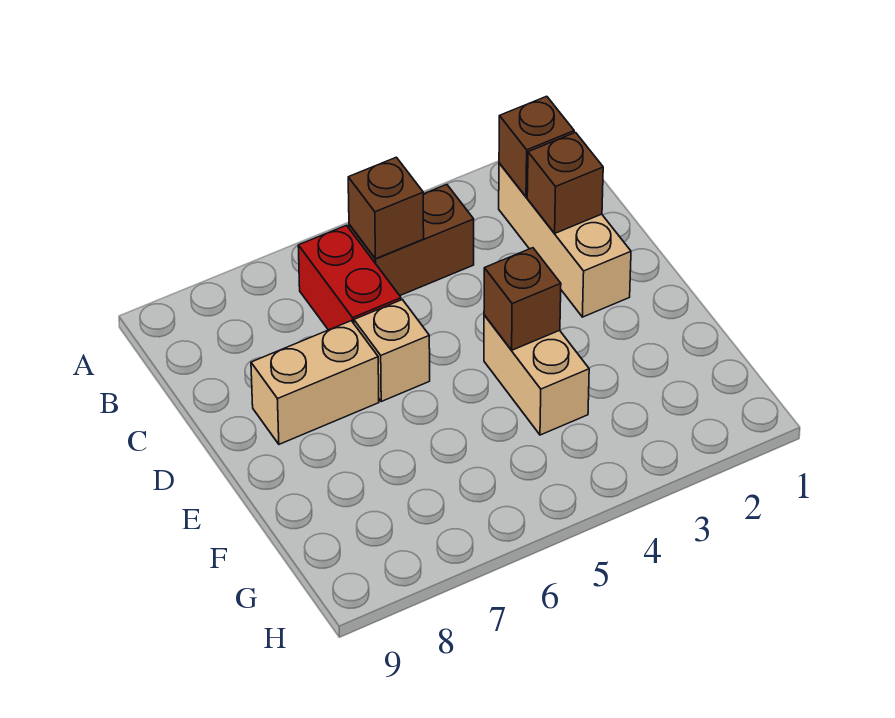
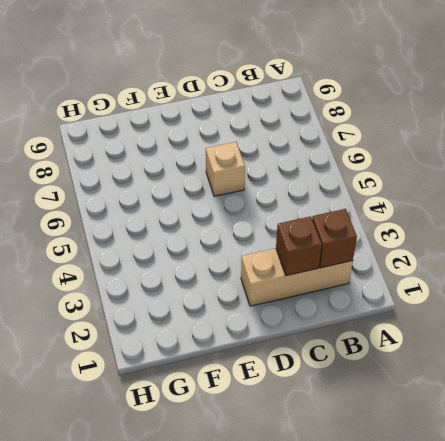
none -> brown 1x2 brick [349,184,474,296]
none -> red 1x2 brick [298,225,401,330]

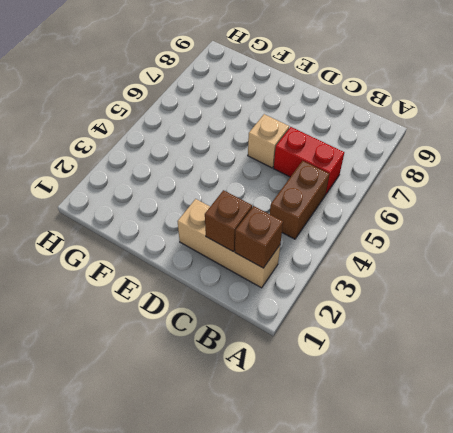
none -> tan 1x2 brick [251,321,379,444]
none -> tan 1x2 brick [484,315,589,435]

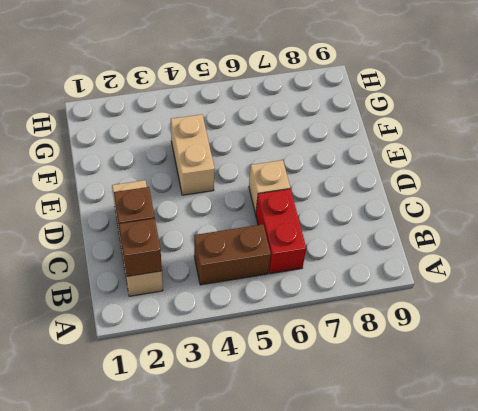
none -> tan 1x2 brick [251,321,379,444]
none -> brown 1x1 brick [348,157,424,259]

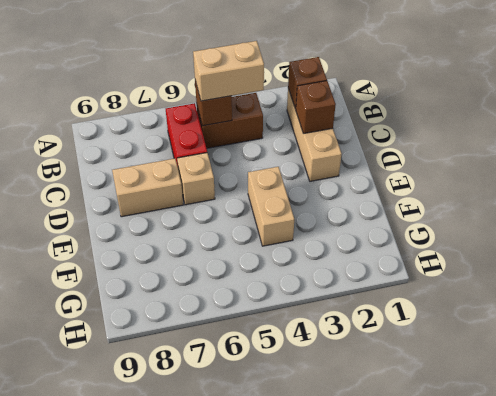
tan 1x2 brick [193,41,264,101] -> none
none -> brown 1x1 brick [484,248,561,350]

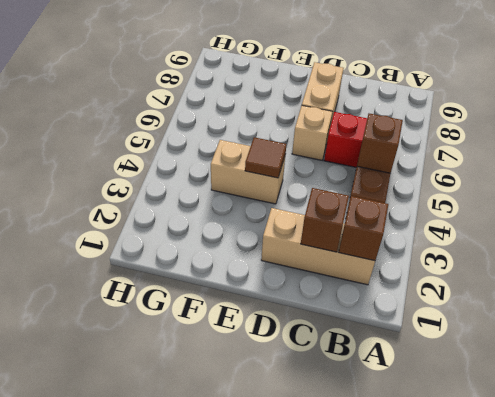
brown 1x1 tile [245,137,286,178] -> brown 1x1 brick [484,248,561,350]

